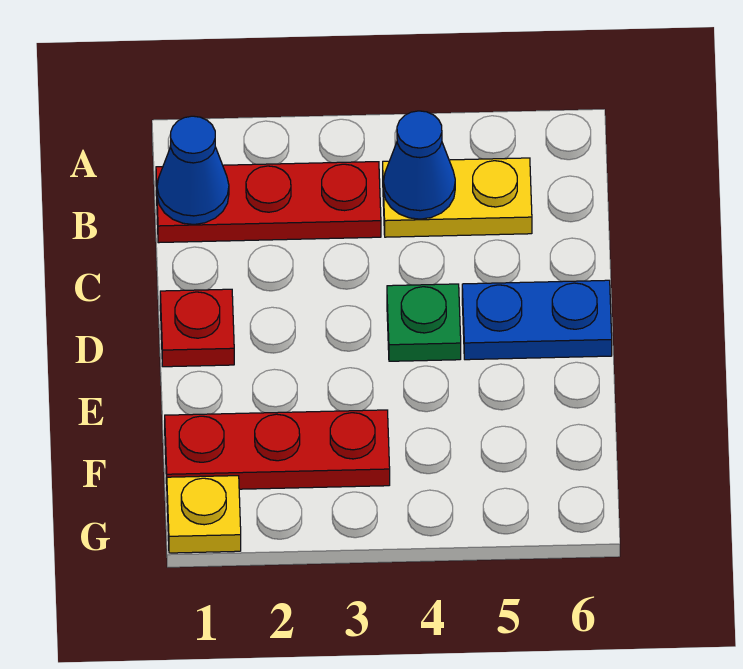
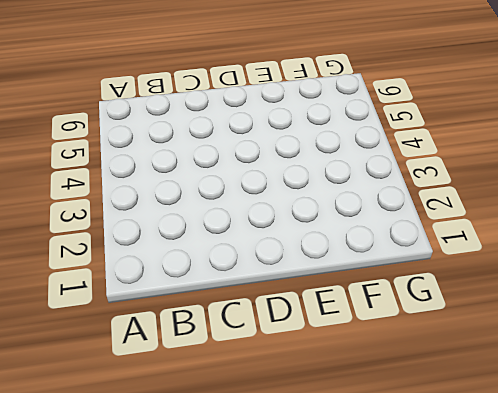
none -> red 1x3 plate [156,162,381,243]
none -> yellow 1x2 plate [383,158,532,237]

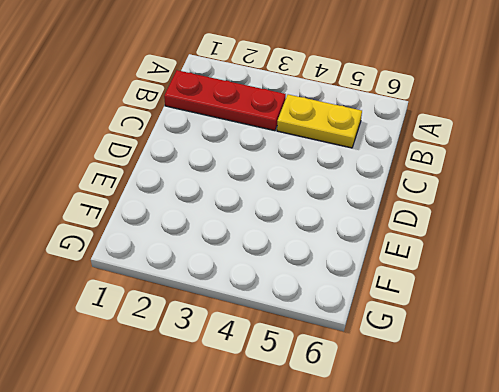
none -> red 1x1 plate [160,289,234,367]
none -> green 1x1 plate [387,284,461,361]

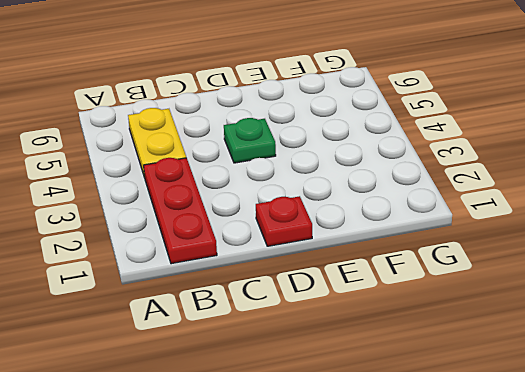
none -> blue 1x2 plate [462,280,612,360]
none -> red 1x3 plate [165,410,390,489]

